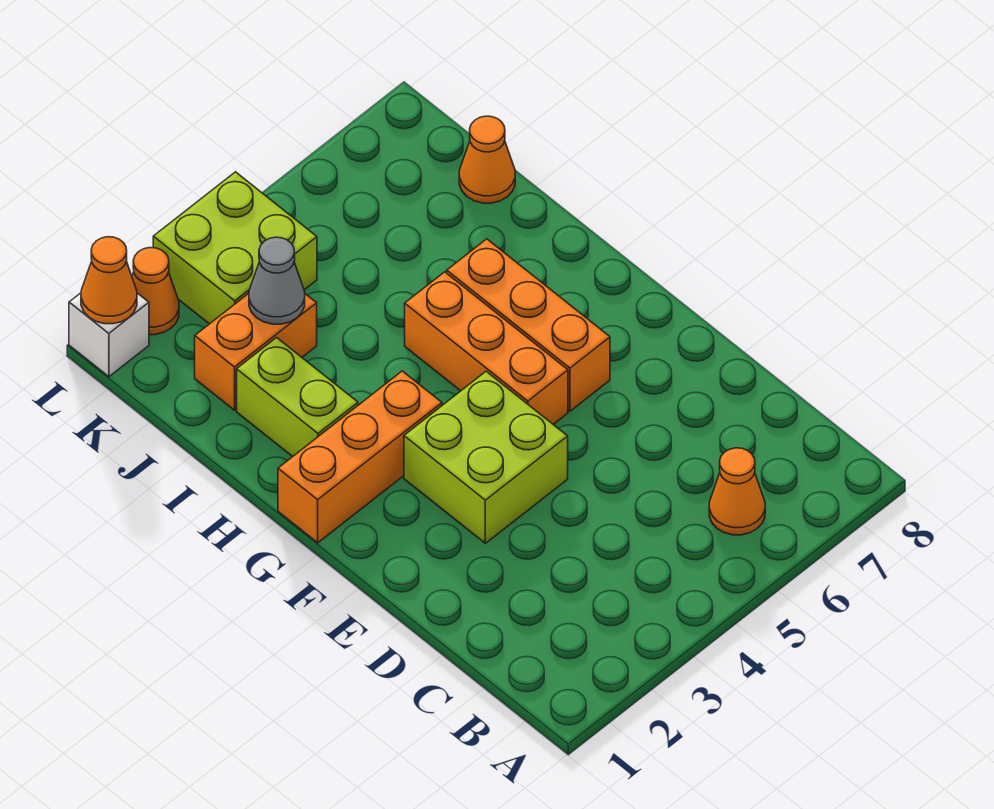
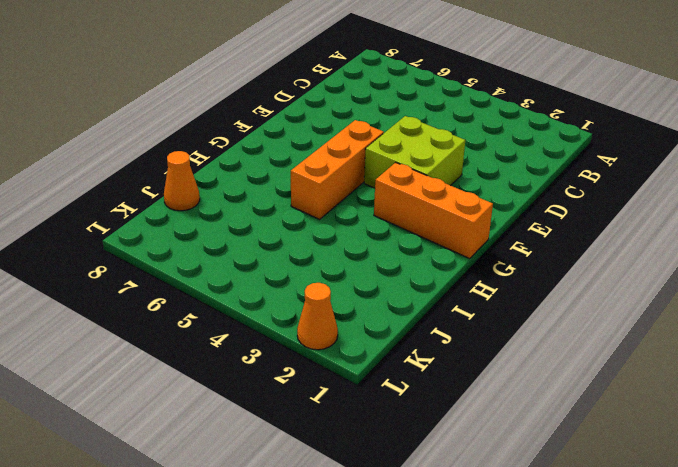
none -> orange 1x1 cone [709,448,765,535]
none -> orange 1x3 brick [447,239,610,411]
none -> lime 1x2 brick [237,338,358,457]

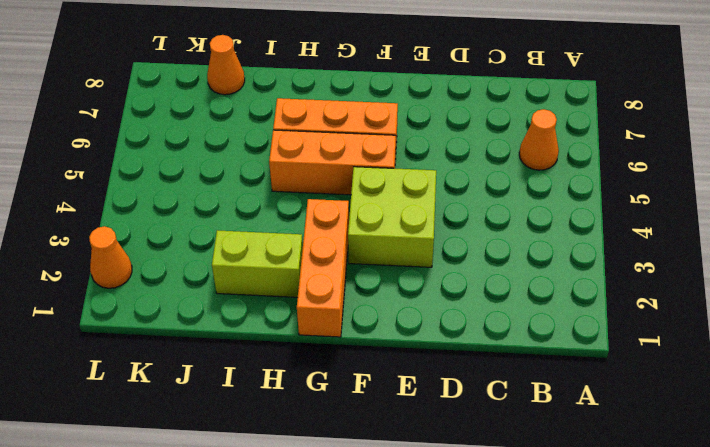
none -> orange 1x2 brick [195,293,317,410]
none -> lime 2x2 brick [153,172,317,324]
none -> white 1x1 brick [69,293,149,377]

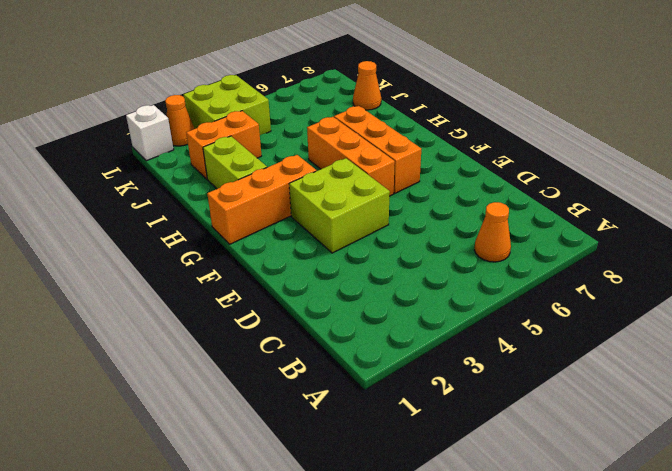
none -> grey 1x1 cone [249,237,305,324]
none -> orange 1x1 cone [81,237,137,324]

